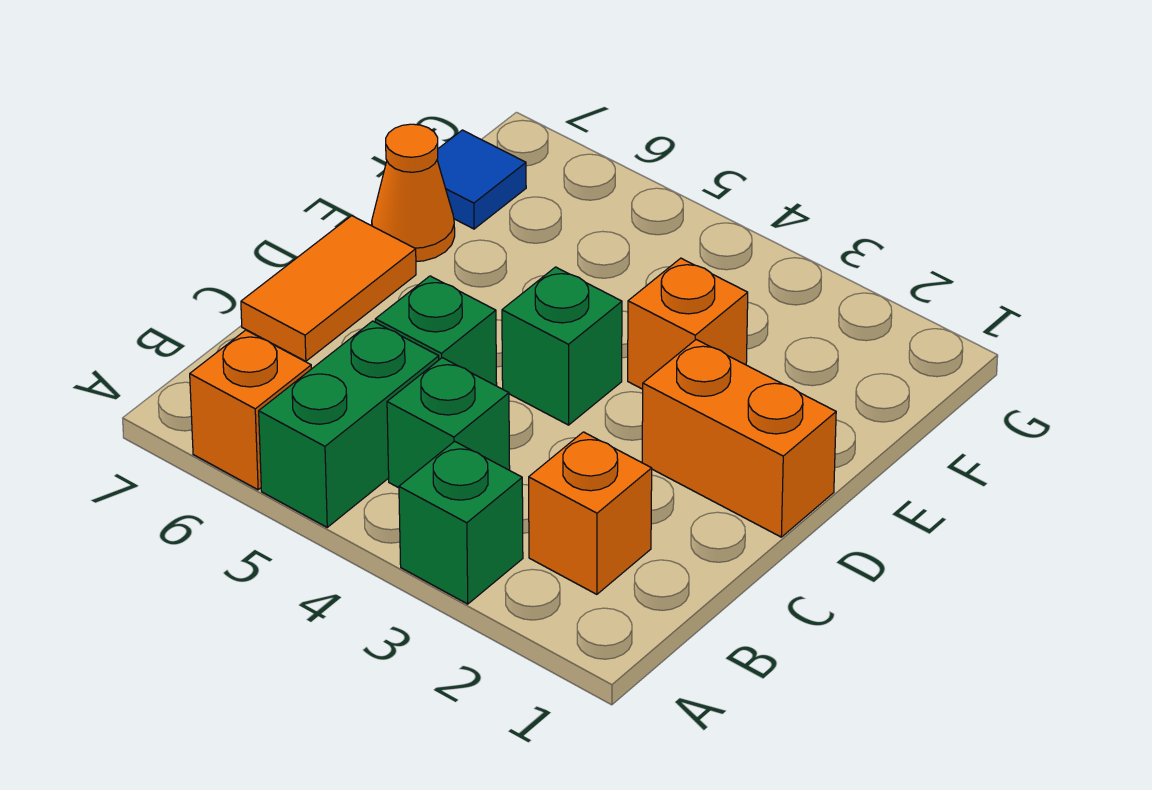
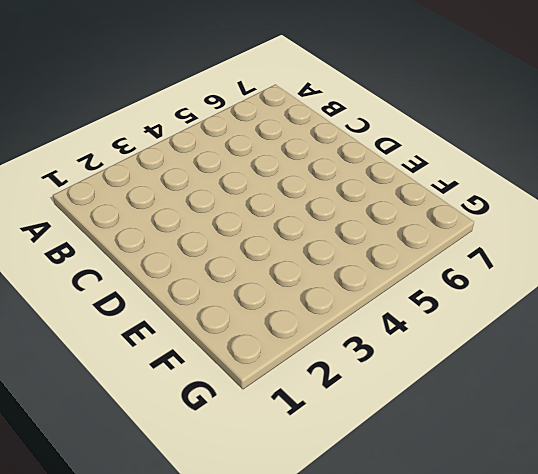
none -> green 1x1 brick [399,441,523,604]
none -> green 1x2 brick [259,321,439,527]
none -> orange 1x1 brick [190,330,311,490]

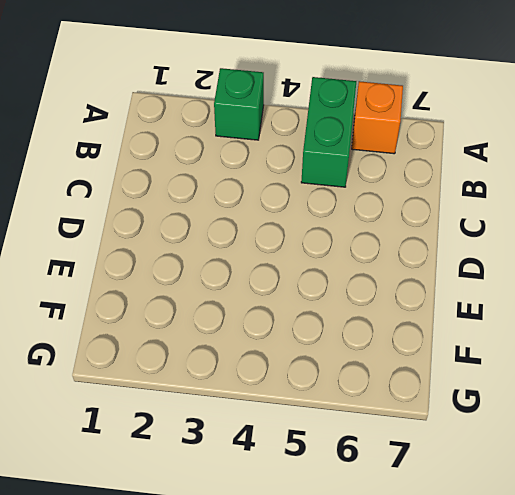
none -> orange 1x1 brick [529,432,652,594]
none -> green 1x1 brick [387,358,510,488]
none -> green 1x1 brick [375,276,497,386]

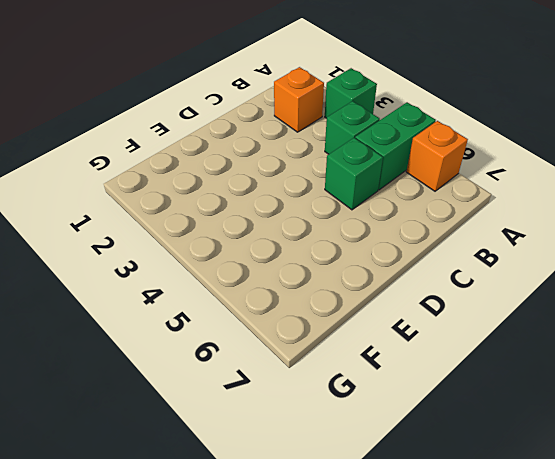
none -> orange 1x2 tile [241,216,416,361]
none -> orange 1x2 brick [642,340,836,537]
none -> green 1x1 brick [502,267,622,425]

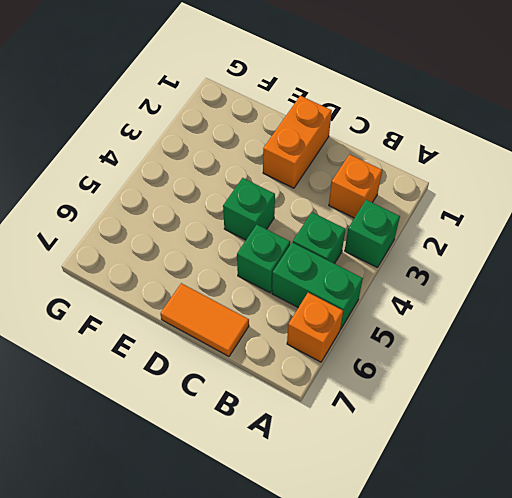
none -> orange 1x1 brick [628,258,748,389]
none -> orange 1x1 cone [372,124,455,261]
none -> blue 1x1 tile [437,130,526,229]

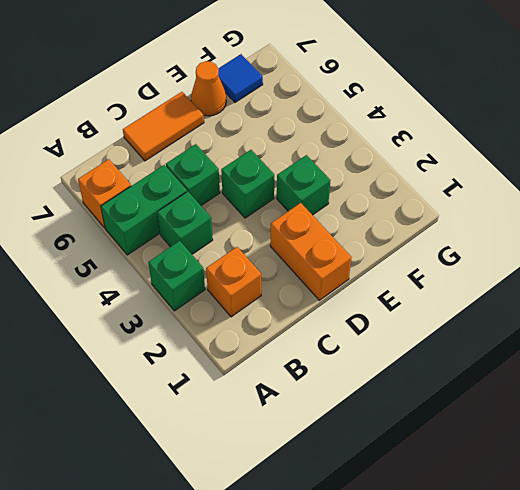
green 1x1 brick [277,155,331,215] -> orange 1x1 brick [628,258,748,389]

